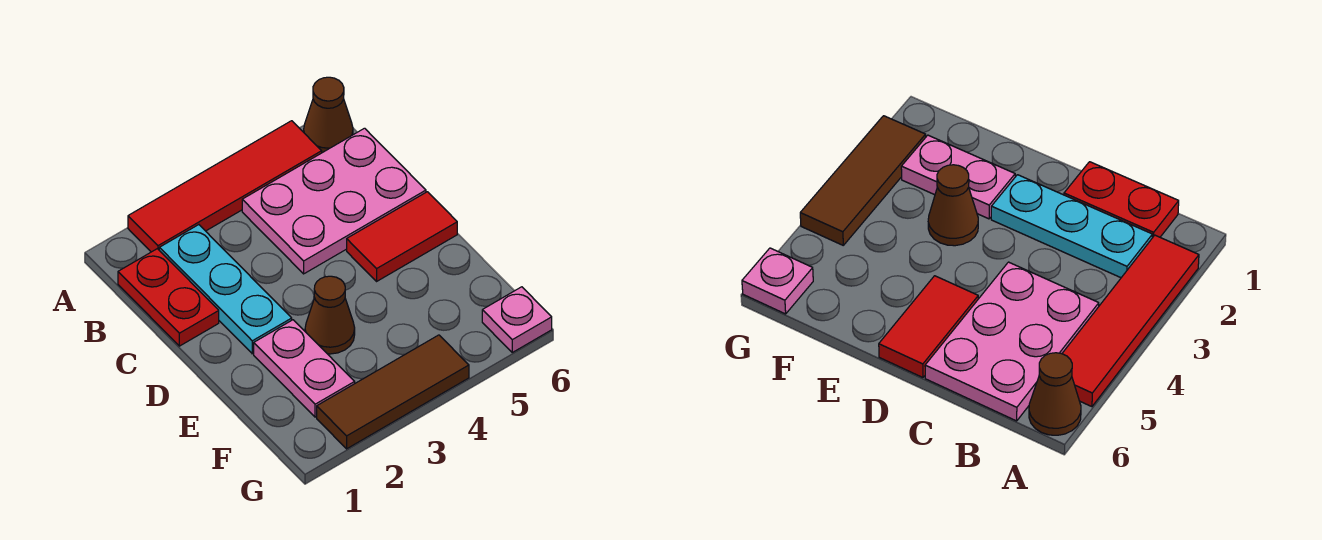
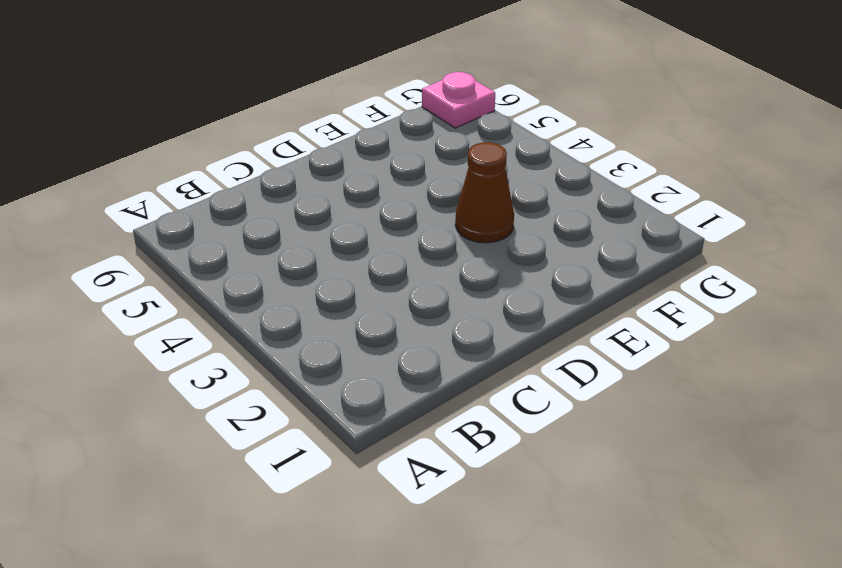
none -> red 1x4 tile [128,121,322,252]
none -> brown 1x1 cone [304,77,353,153]

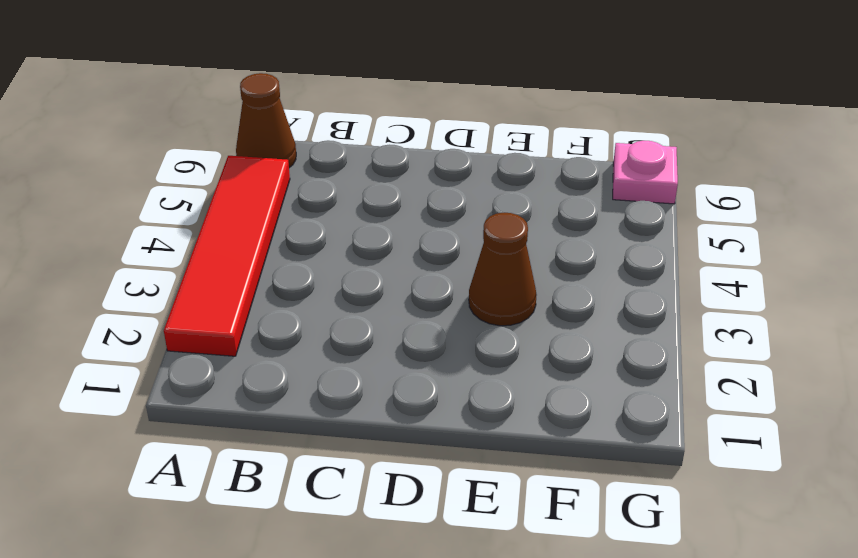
none -> red 1x2 plate [118,249,219,346]
none -> cyan 1x3 plate [159,225,292,354]

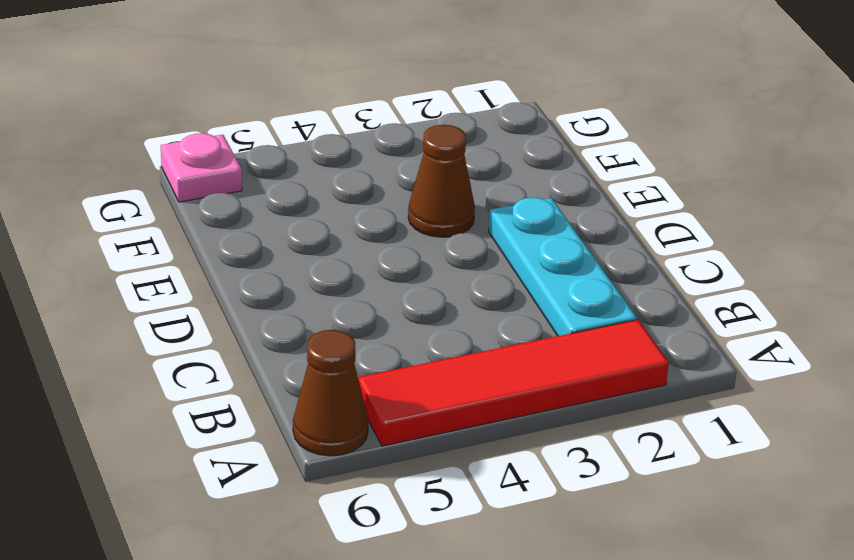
none -> red 1x2 plate [118,249,219,346]
none -> pink 2x3 plate [242,128,426,274]

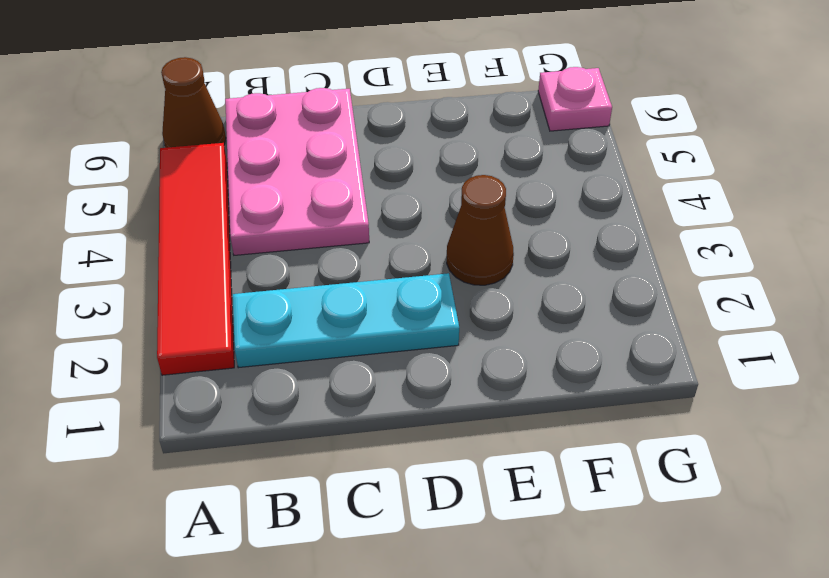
none -> red 1x2 plate [118,249,219,346]
none -> red 1x2 tile [347,192,457,281]

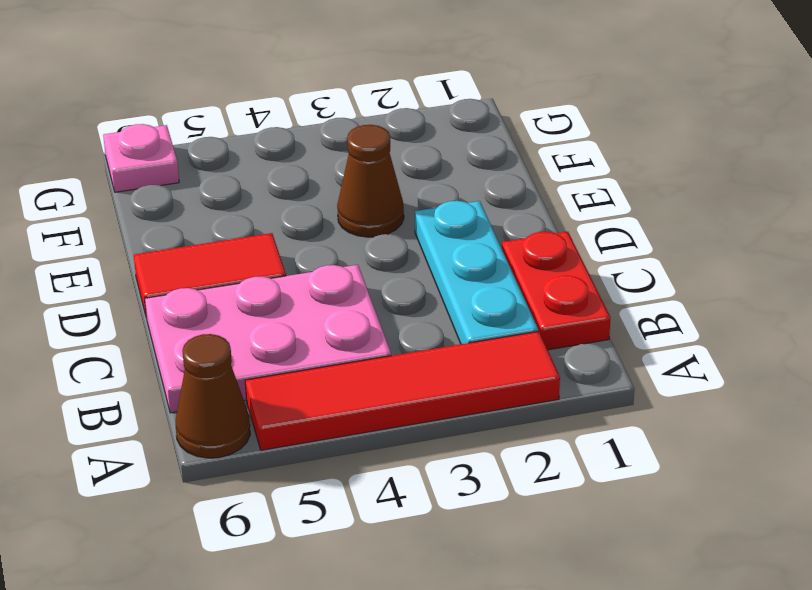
none -> pink 1x2 plate [254,320,355,417]
none -> brown 1x3 tile [317,335,469,449]

